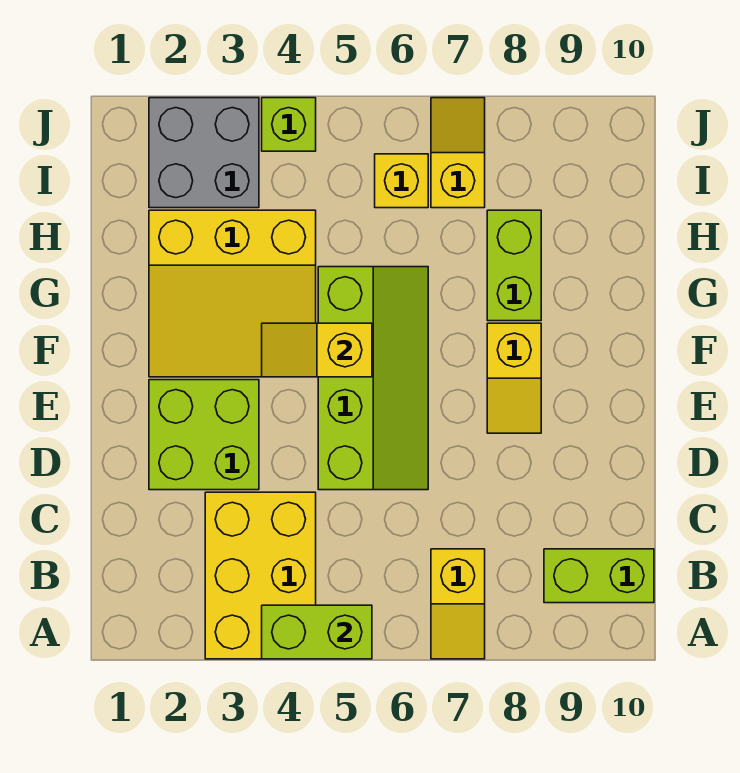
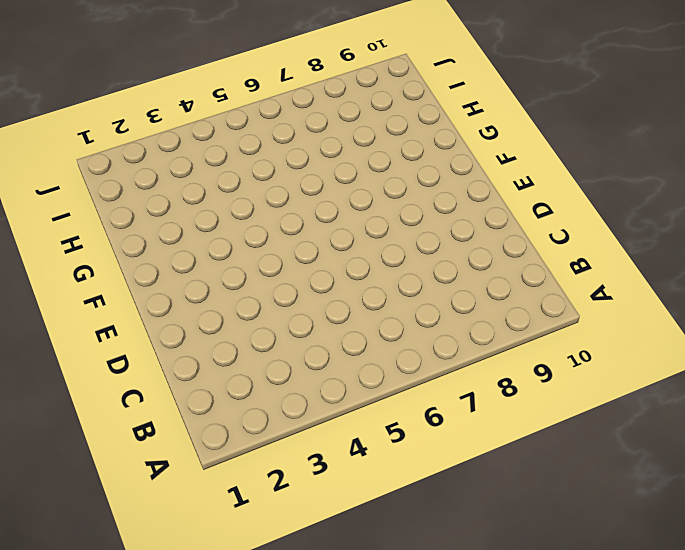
none -> yellow 2x3 brick [205,492,316,659]
none -> yellow 1x2 slope [431,549,485,659]
none -> lime 1x2 brick [544,549,654,603]

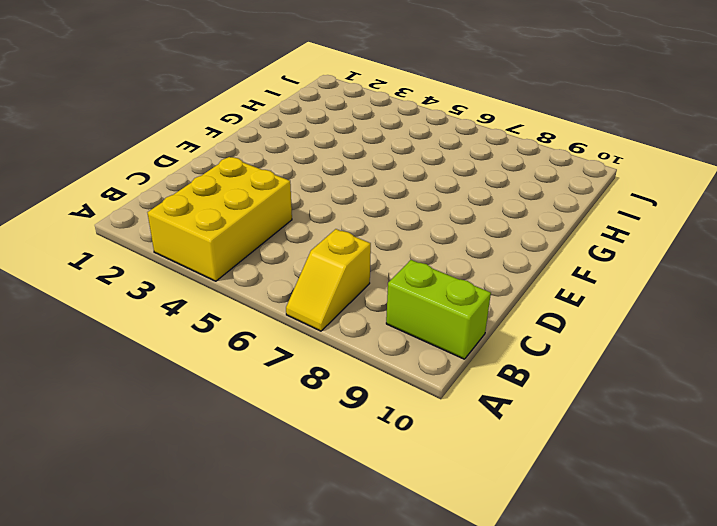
none -> lime 2x2 brick [149,380,259,490]
none -> lime 2x4 slope [318,267,428,490]
none -> yellow 1x2 slope [487,323,541,433]

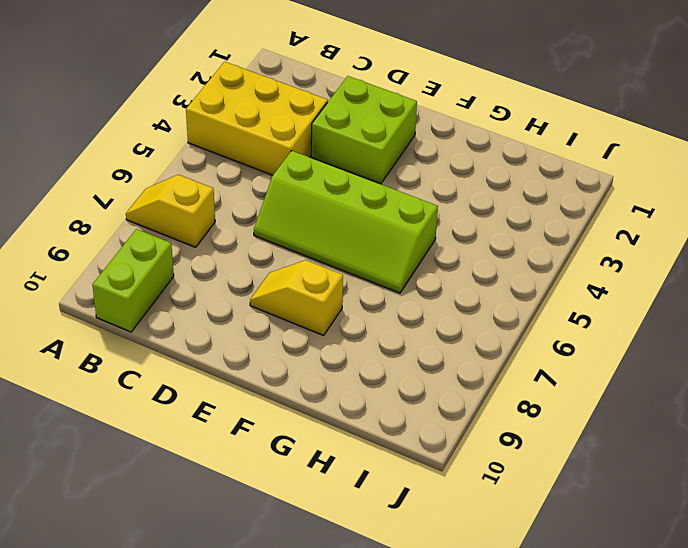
none -> yellow 3x3 slope [149,210,316,377]
none -> lime 1x2 brick [487,210,541,321]
none -> grey 2x2 brick [149,98,259,208]

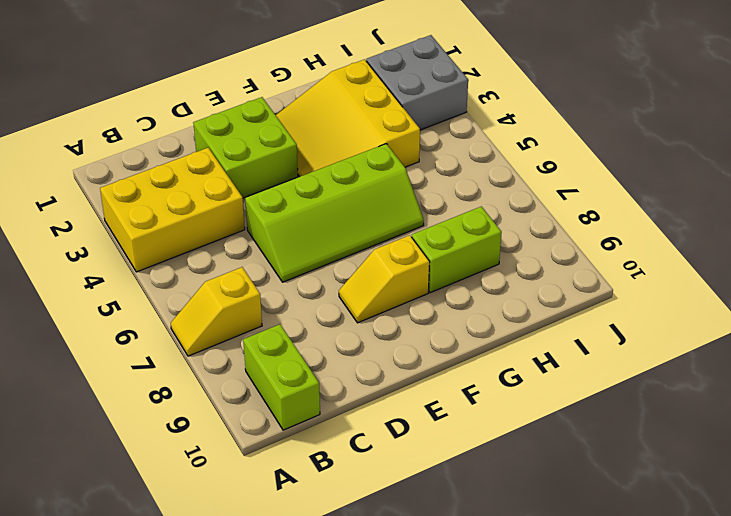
none -> yellow 1x1 brick [375,154,428,208]
none -> yellow 1x2 slope [431,98,485,208]
none -> lime 1x1 brick [262,98,316,151]

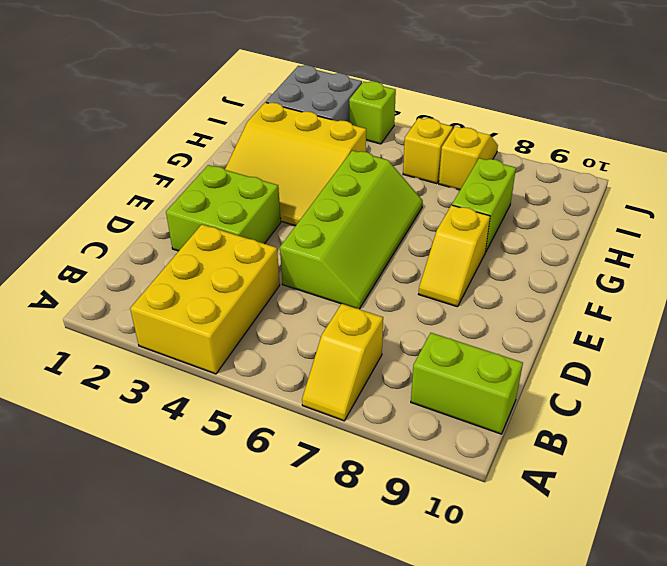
none -> lime 1x2 brick [262,605,372,659]
none -> yellow 1x2 slope [262,323,372,377]

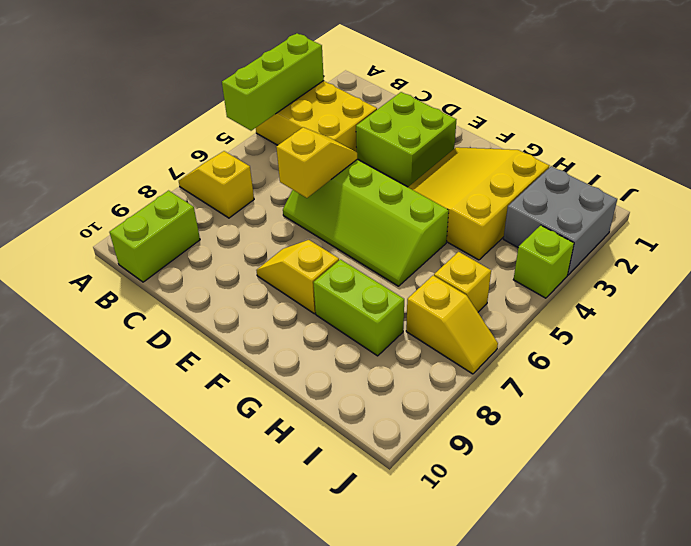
lime 1x3 brick [222,33,324,131] -> lime 1x2 brick [262,605,372,659]
yellow 1x2 slope [276,127,357,198] -> yellow 1x2 slope moved to [262,323,372,377]

